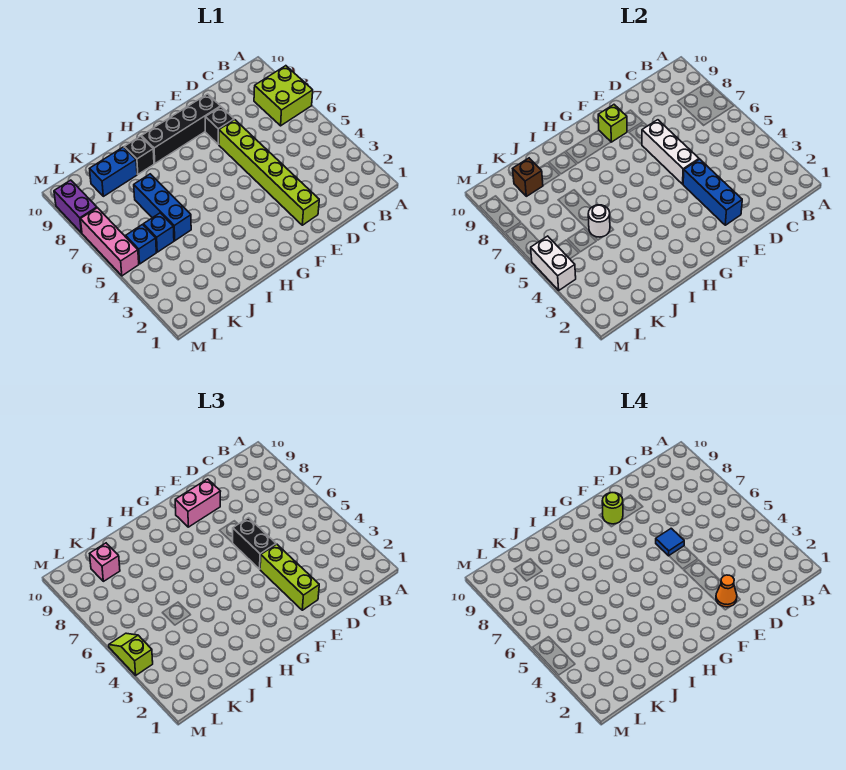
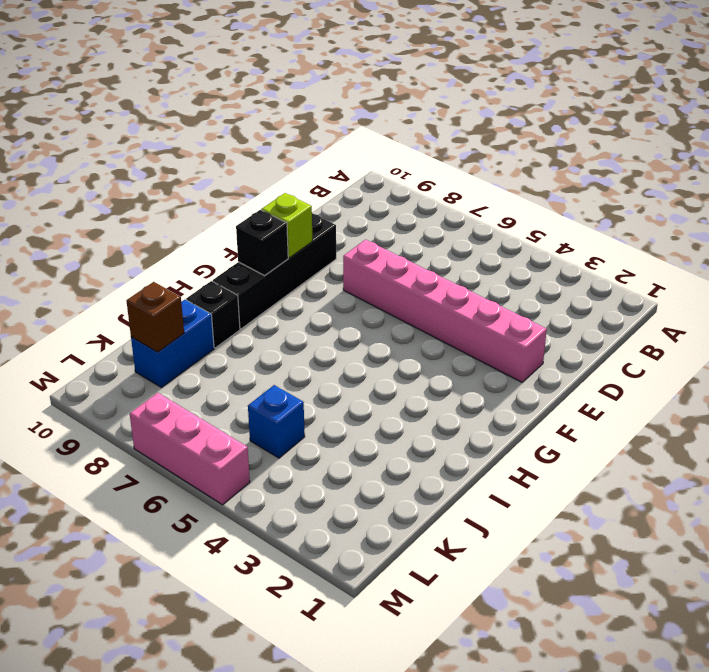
pink 1x6 brick [343,240,547,382] -> lime 1x6 brick [219,120,319,225]
black 1x1 brick [236,210,288,276] -> black 1x1 brick moved to [205,107,234,144]
none -> lime 2x2 brick [254,66,313,126]
none -> blue 1x3 brick [134,174,191,241]
none -> blue 1x1 brick [126,225,156,264]

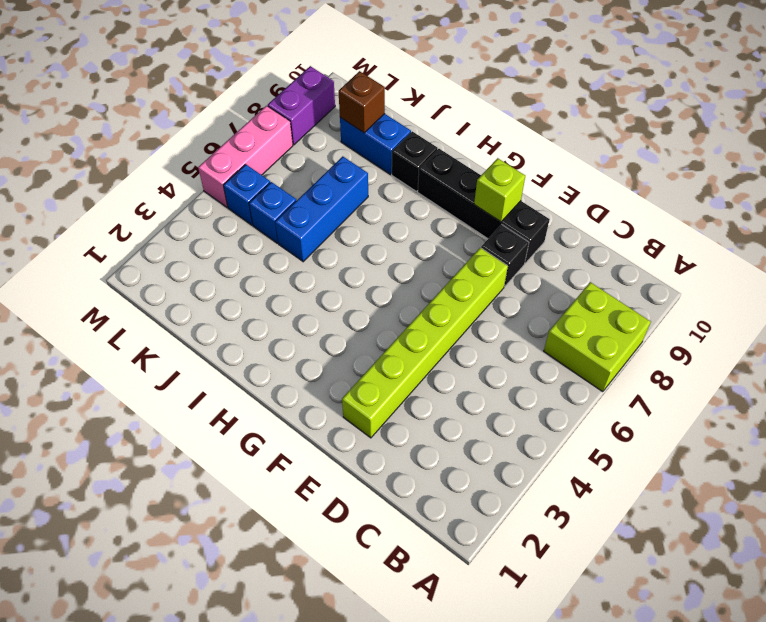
none -> blue 1x3 brick [683,159,742,225]
none -> white 1x3 brick [642,120,699,184]
none -> white 1x1 round brick [588,205,610,237]

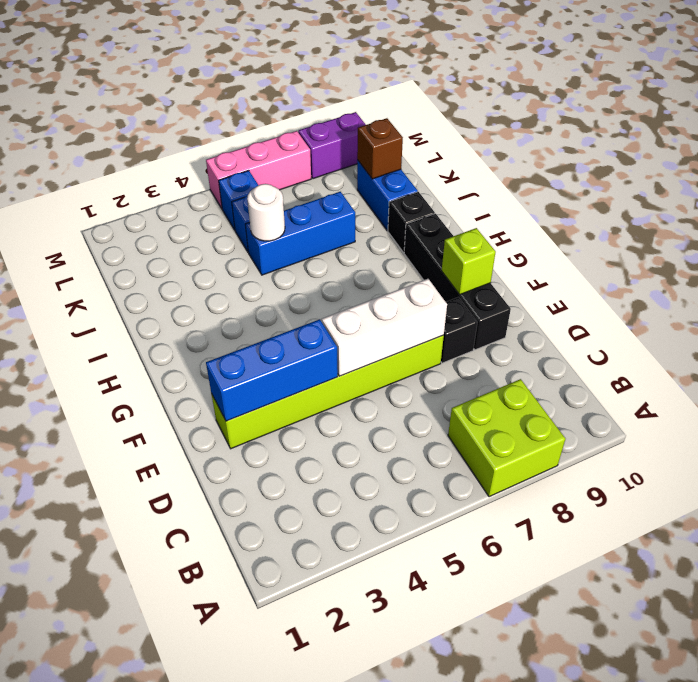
none -> white 1x2 brick [531,236,576,290]
none -> lime 1x3 brick [260,544,319,610]
none -> black 1x2 brick [233,518,276,569]

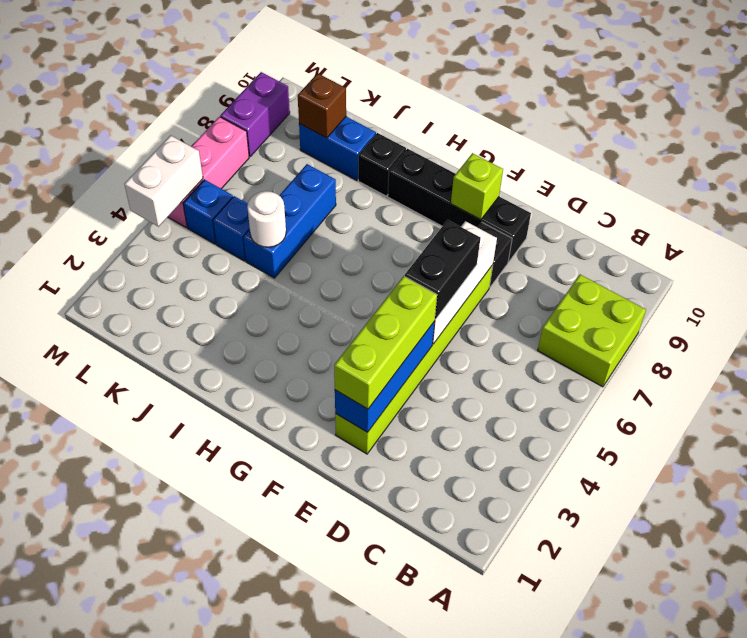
none -> pink 1x2 brick [175,479,221,527]
none -> pink 1x1 brick [90,543,120,581]
none -> lime 1x2 slope [109,633,153,675]

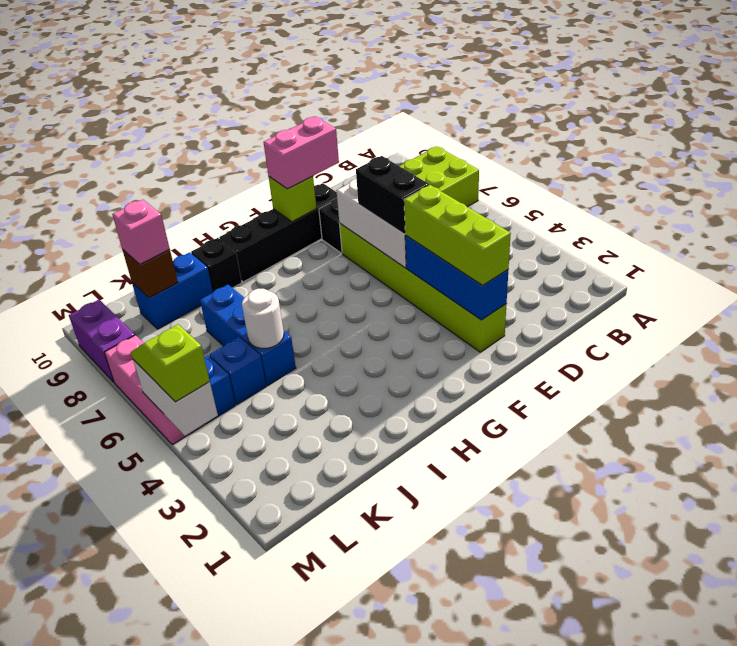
none -> orange 1x1 cone [716,575,737,607]
none -> blue 1x1 tile [656,528,684,556]
none -> lime 1x1 round brick [602,493,623,524]

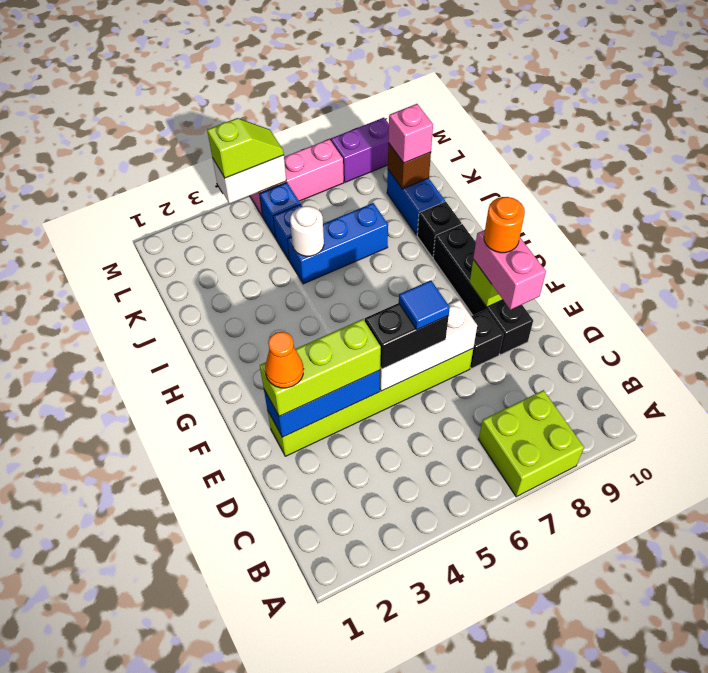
orange 1x1 round brick [484,197,525,253] -> lime 1x1 round brick [602,493,623,524]

